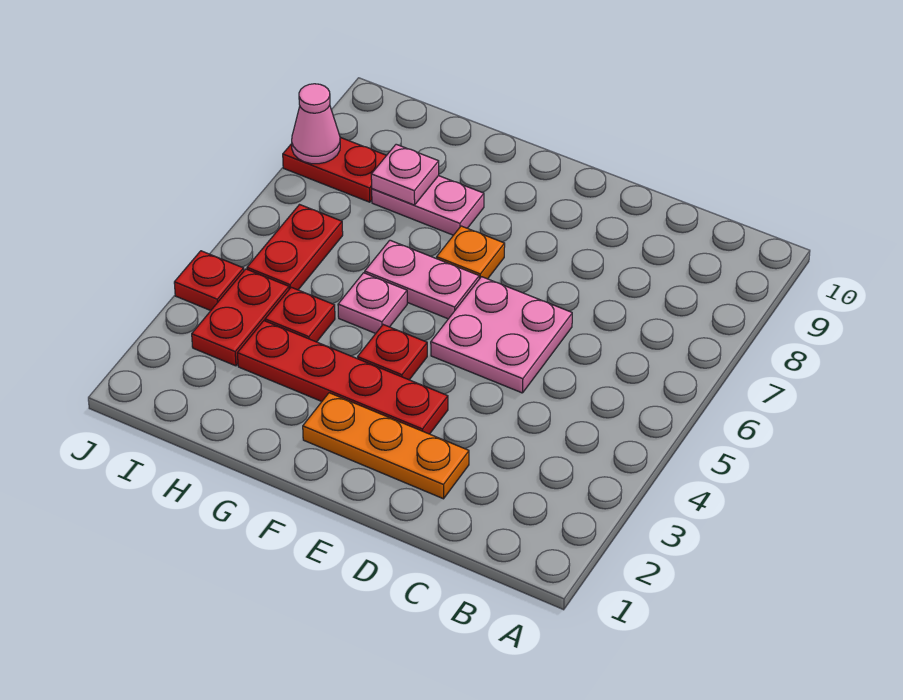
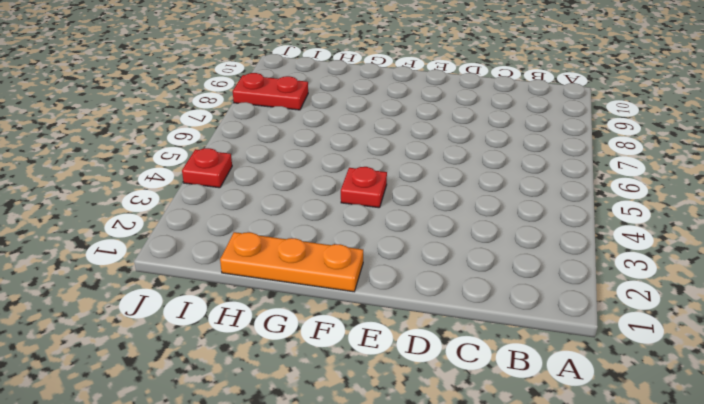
orange 1x3 plate [220,232,363,292] -> orange 1x3 plate moved to [303,393,469,499]
none -> pink 2x2 plate [431,277,572,393]
none -> red 1x4 plate [238,321,448,434]
none -> pink 1x2 plate [365,240,479,319]

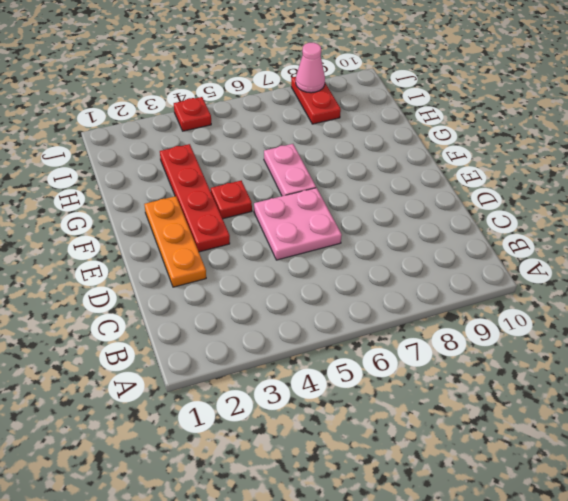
none -> orange 1x1 plate [437,226,505,279]
none -> pink 1x1 plate [338,273,407,333]
none -> pink 1x2 plate [372,176,484,235]

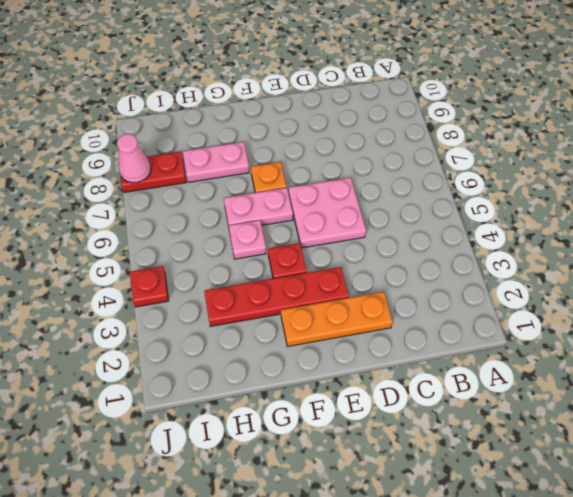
none -> red 1x1 plate [265,287,335,342]
none -> red 1x2 plate [192,269,289,366]
none -> red 1x2 plate [247,205,343,290]

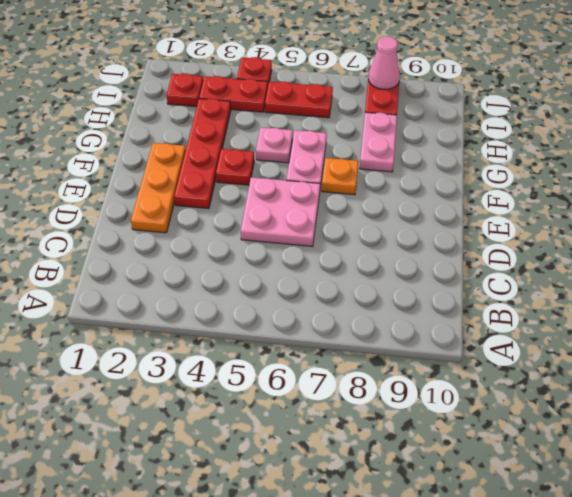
red 1x1 plate [167,73,203,107] -> red 1x1 plate moved to [265,287,335,342]
none -> pink 1x1 plate [371,144,439,205]

